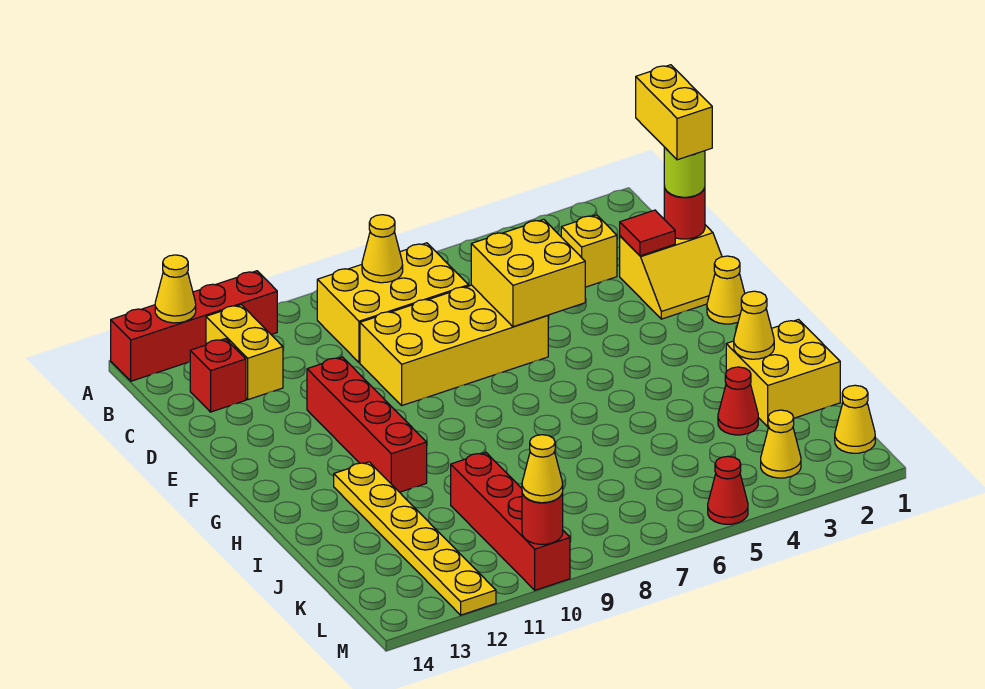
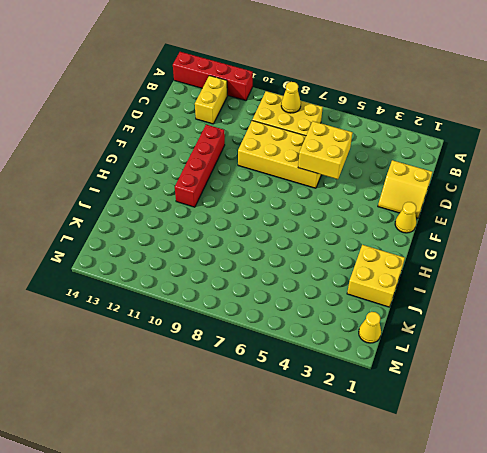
none -> yellow 1x1 brick [561,215,617,287]
none -> red 1x1 brick [190,339,246,412]
none -> yellow 1x6 plate [334,462,496,615]

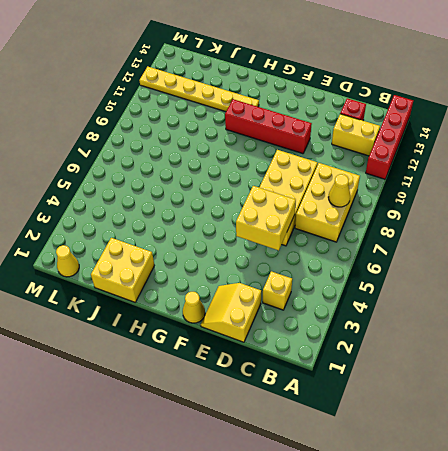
none -> red 1x1 cone [718,367,758,435]
none -> red 1x4 brick [451,452,570,590]
none -> yellow 1x1 cone [761,410,801,478]

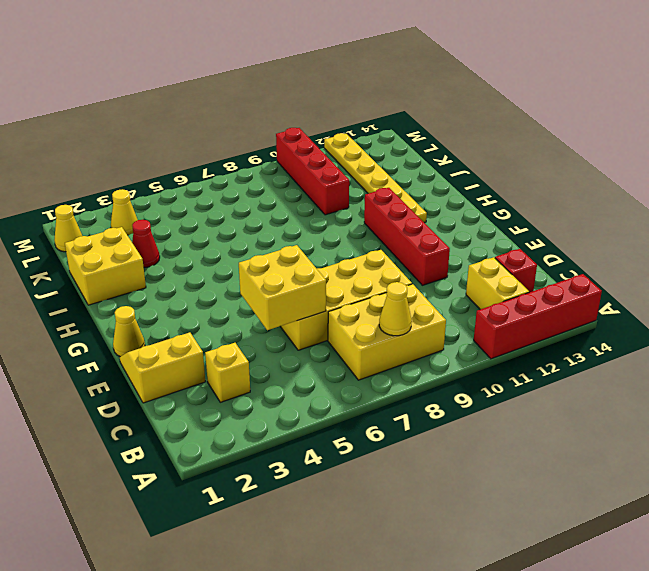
none -> red 1x1 cone [708,456,748,524]
none -> yellow 1x1 cone [155,255,196,323]
none -> red 1x1 round brick [664,186,705,239]

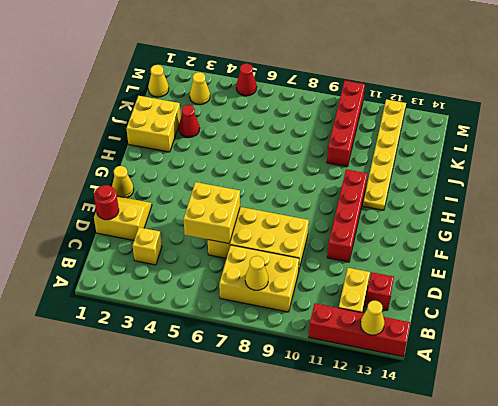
none -> red 1x1 tile [620,210,675,256]
none -> yellow 1x1 cone [734,291,774,359]
none -> red 1x1 round brick [522,493,563,544]

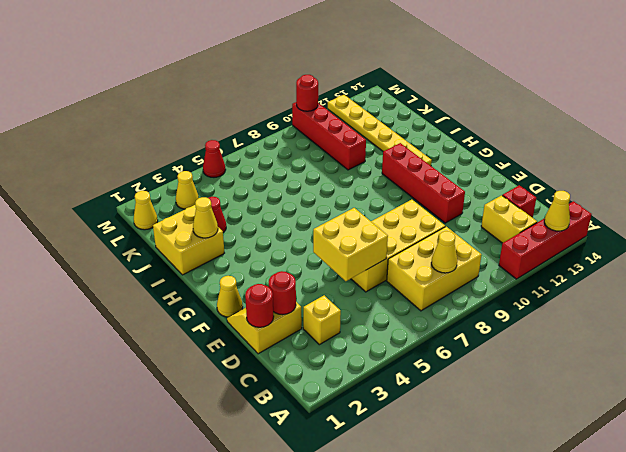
red 1x1 round brick [269,271,296,315] -> red 1x1 tile [620,210,675,256]
none -> lime 1x1 round brick [664,147,705,197]
none -> yellow 1x1 cone [522,435,563,503]
none -> yellow 1x2 brick [636,65,712,160]

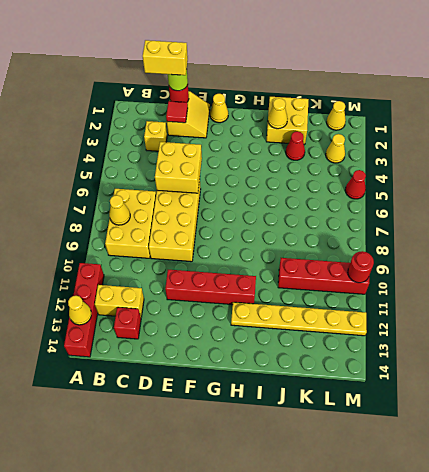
none -> yellow 1x1 cone [522,435,563,503]

